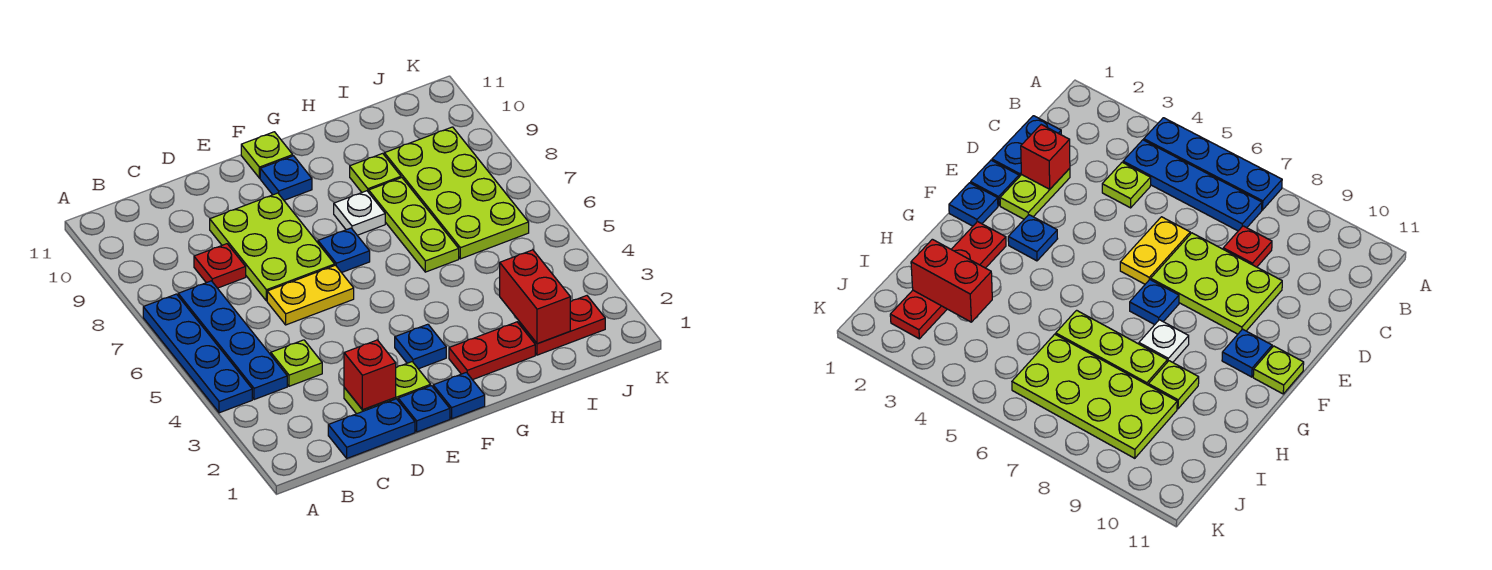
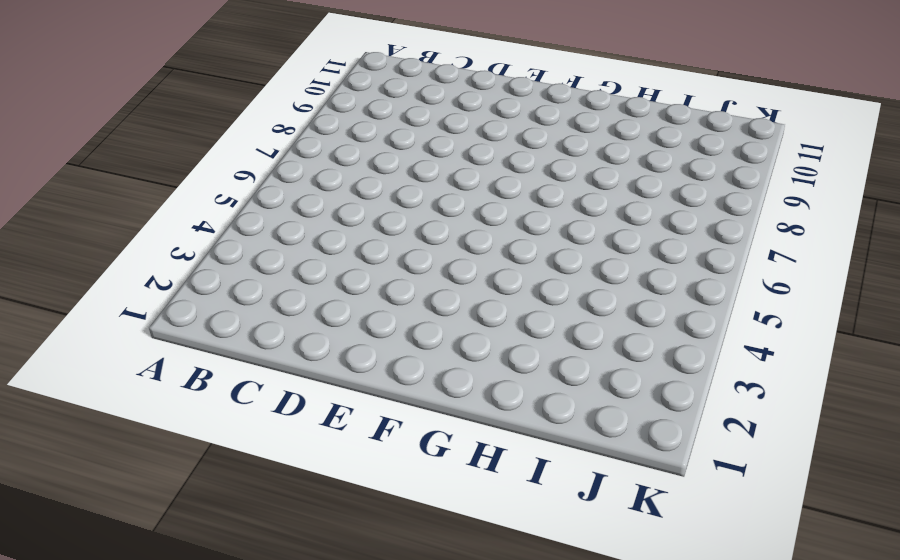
none -> blue 1x4 plate [143,294,252,413]
none -> blue 1x4 plate [178,281,287,400]
none -> blue 1x2 plate [328,399,415,458]

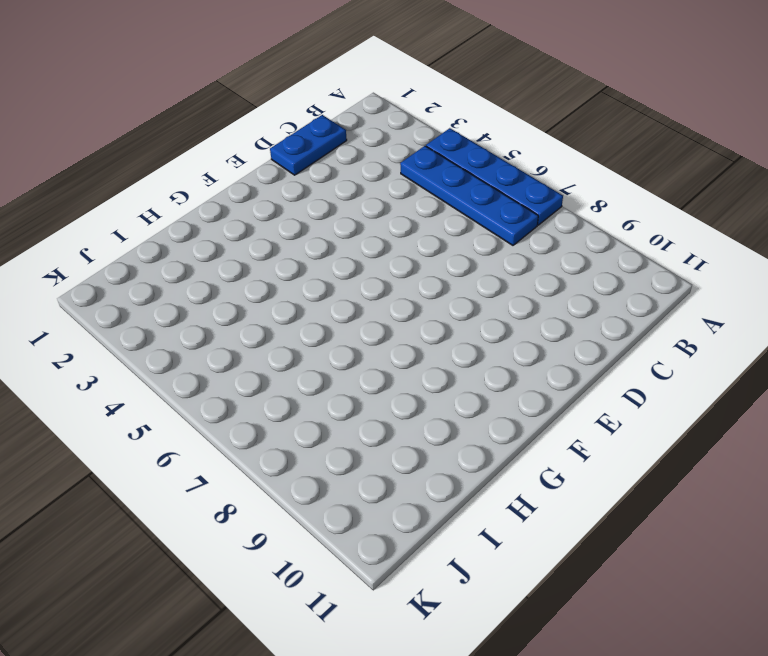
none -> lime 1x1 plate [271,340,322,386]
none -> red 1x1 plate [194,244,246,288]
none -> lime 1x2 plate [344,362,431,414]

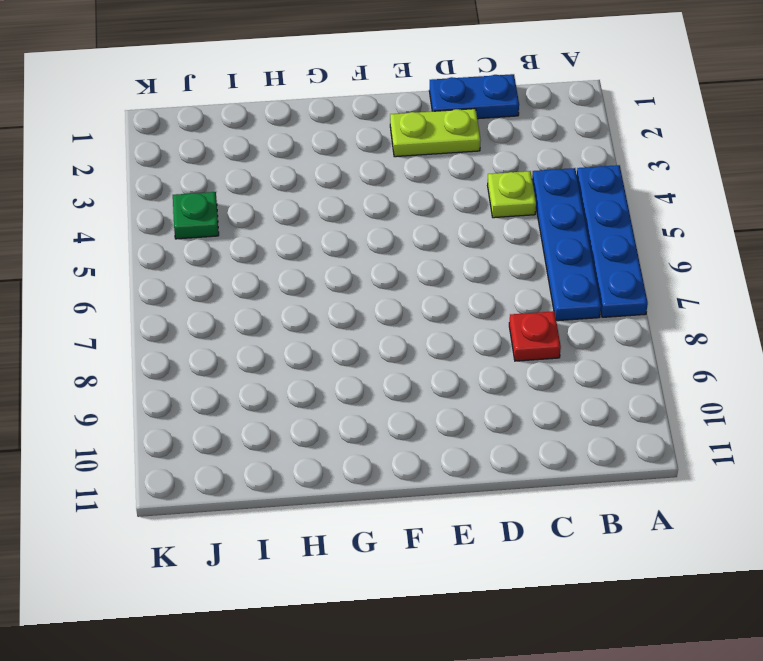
green 1x1 plate [173,192,219,239] -> none
none -> yellow 1x2 plate [267,265,354,325]
none -> lime 2x3 plate [210,193,335,301]
none -> blue 1x1 plate [398,386,450,432]

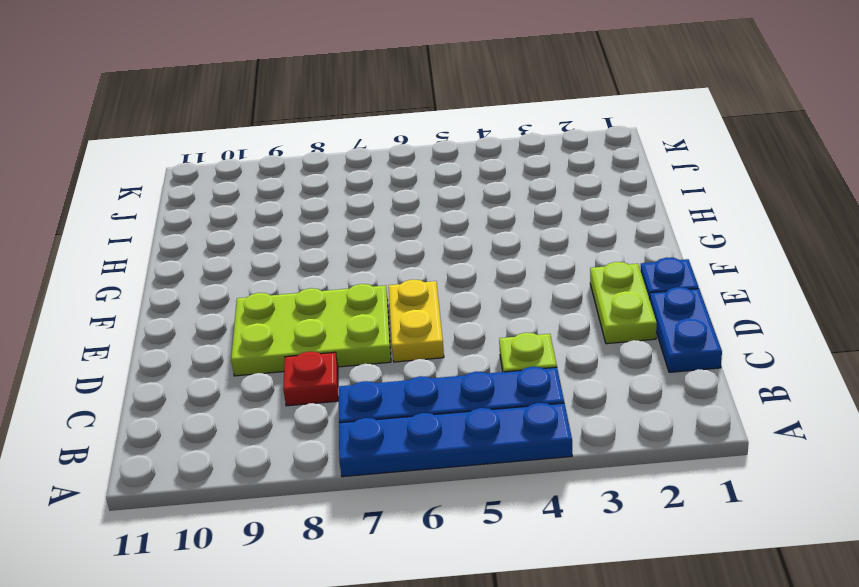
none -> blue 1x1 plate [433,372,485,419]
none -> blue 1x1 plate [395,324,446,369]
none -> blue 1x1 plate [318,228,370,273]

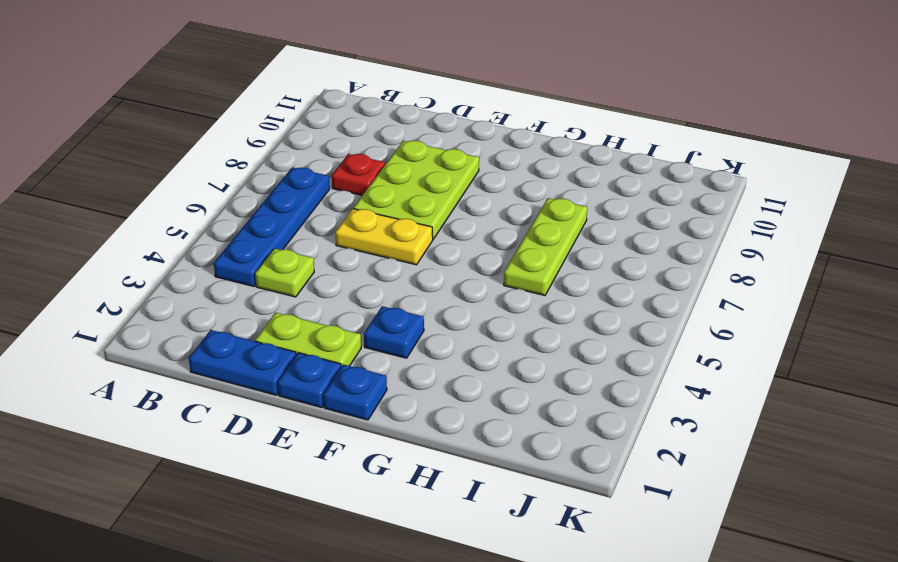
none -> blue 1x4 plate [143,294,252,413]
none -> blue 1x1 plate [318,228,370,273]
none -> blue 1x1 plate [260,156,312,200]

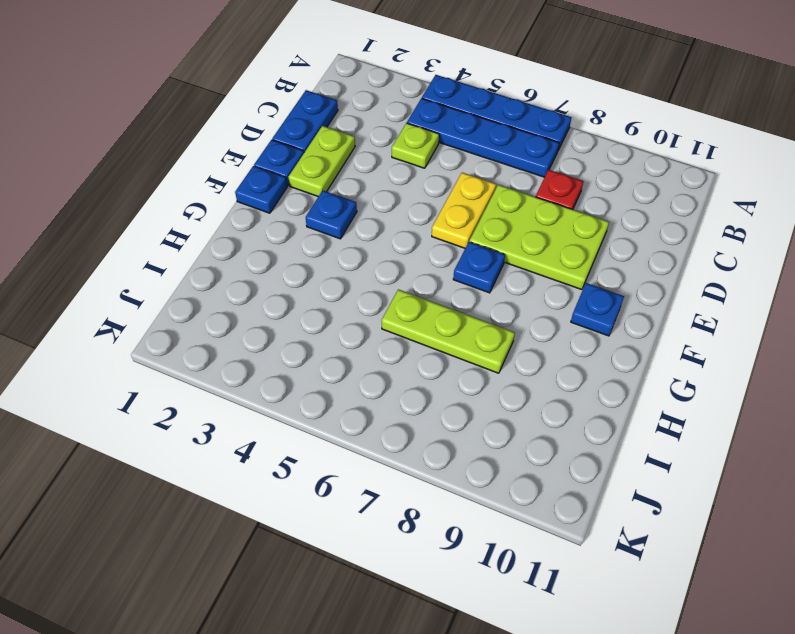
none -> lime 1x1 plate [241,132,293,178]
none -> red 1x2 plate [449,322,535,380]
none -> white 1x1 plate [334,191,385,235]

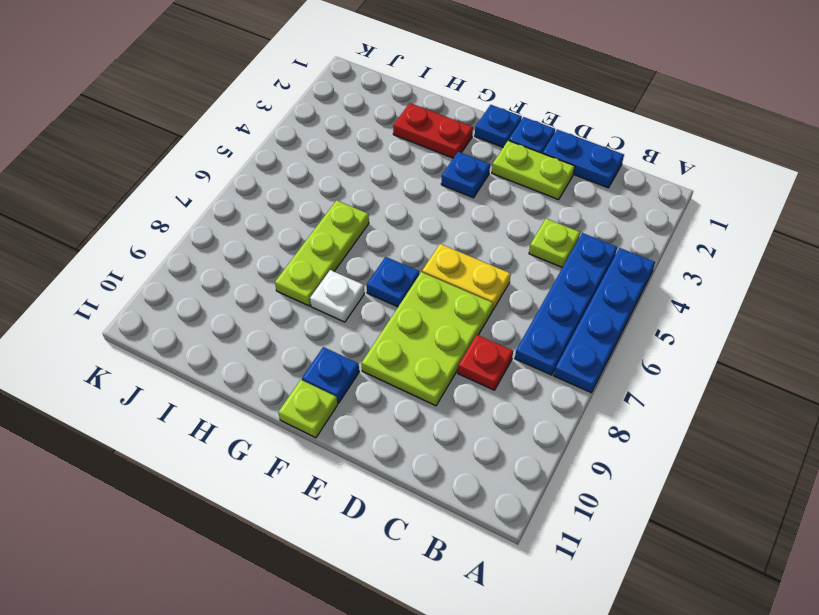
none -> lime 1x1 plate [350,153,401,192]
none -> red 1x2 plate [519,296,605,355]
none -> lime 2x4 plate [384,127,529,259]

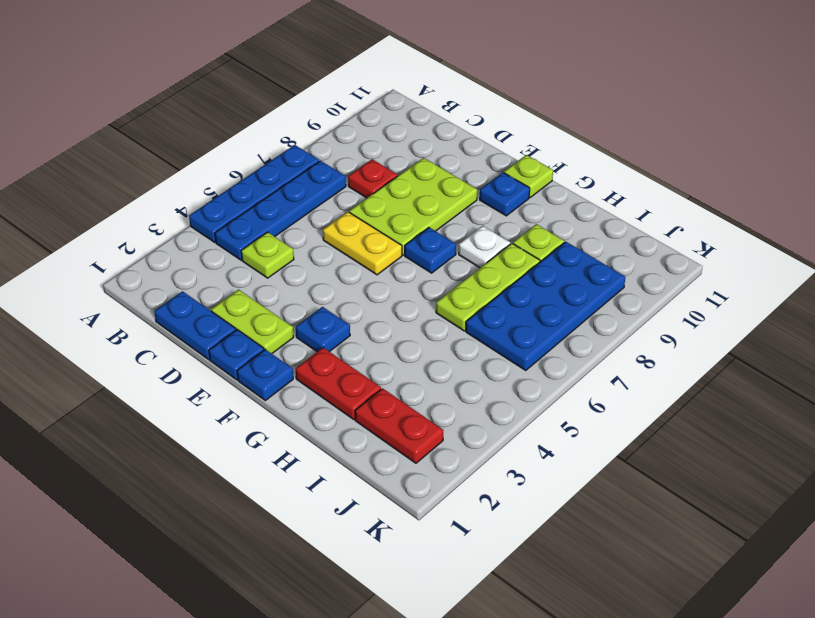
blue 2x4 plate [466,242,625,370] -> lime 2x4 plate [384,127,529,259]
none -> red 1x1 brick [344,340,396,410]
none -> red 1x2 brick [500,250,570,344]

